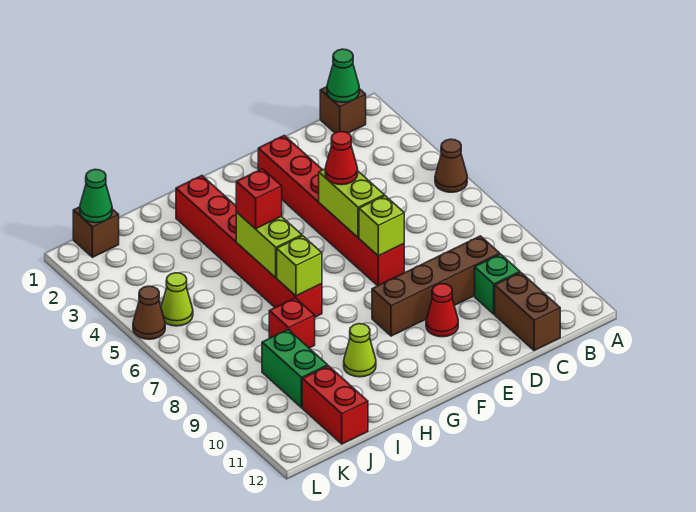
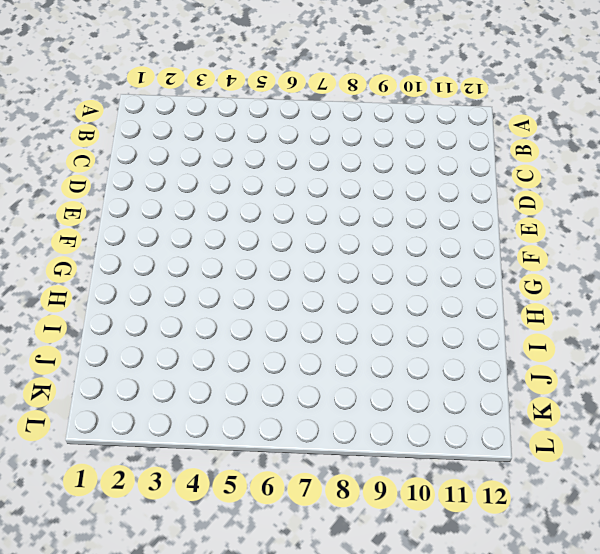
none -> brown 1x1 cone [435,139,467,192]
none -> brown 1x1 brick [320,87,366,133]
none -> brown 1x4 brick [372,236,500,336]

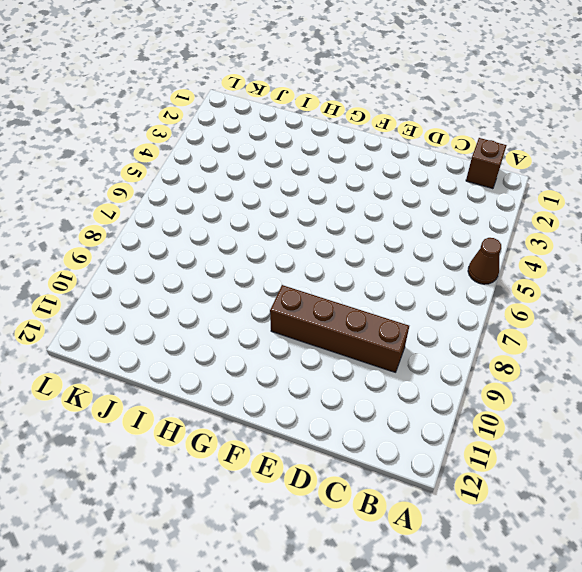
none -> green 1x1 brick [475,254,520,314]
none -> brown 1x2 brick [495,272,560,351]
none -> red 1x6 brick [258,135,404,286]

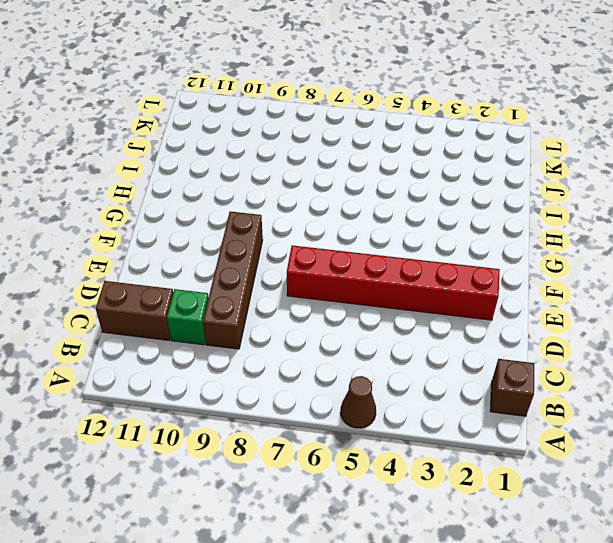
none -> red 1x1 cone [426,284,458,337]
none -> red 1x6 brick [176,176,322,317]
none -> lime 1x1 cone [344,324,376,377]

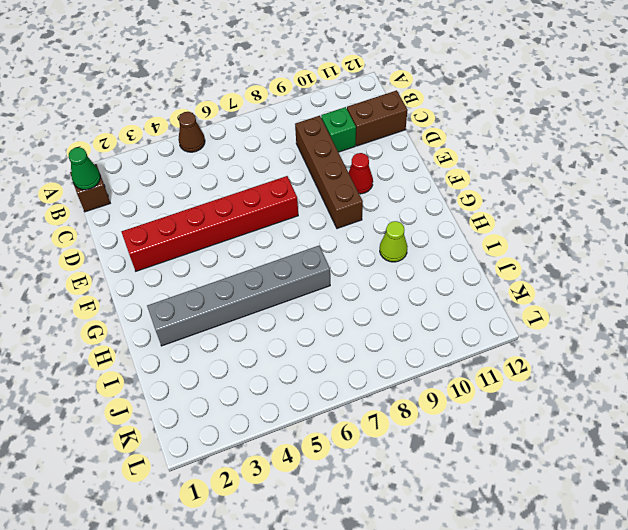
grey 1x6 brick [147,246,330,346] -> red 1x6 brick [176,176,322,317]
none -> red 1x1 brick [269,298,315,348]
none -> green 1x2 brick [262,330,328,408]
none -> red 1x2 brick [302,366,368,444]

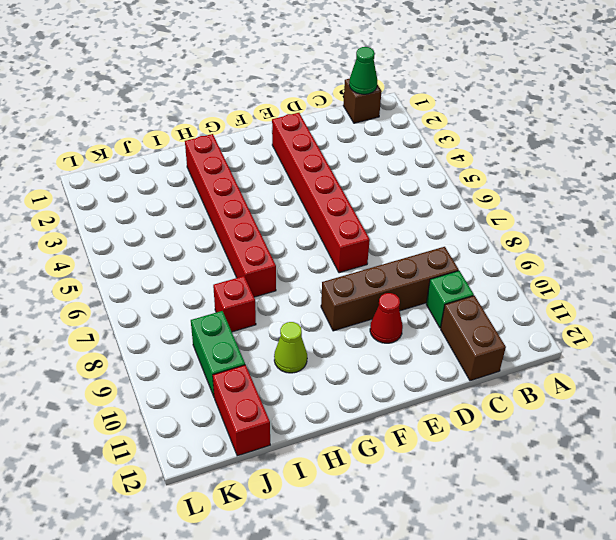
none -> brown 1x1 cone [435,139,467,192]
none -> brown 1x1 brick [73,207,119,257]
none -> lime 1x1 cone [161,273,193,326]

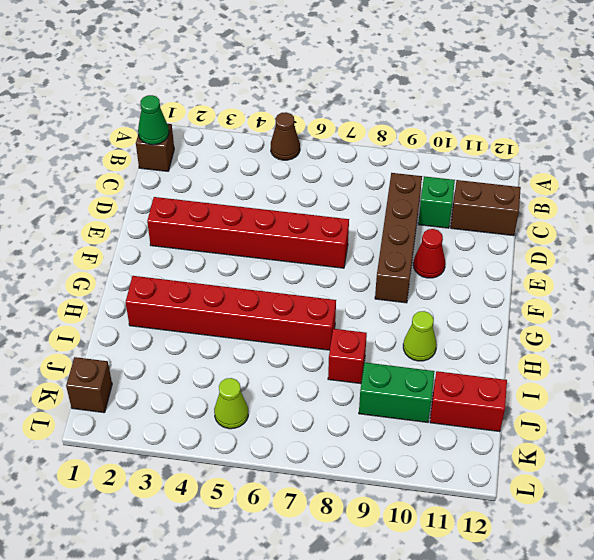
none -> brown 1x1 cone [133,286,165,339]
none -> lime 1x2 brick [319,169,384,238]
none -> lime 1x1 brick [359,196,404,256]

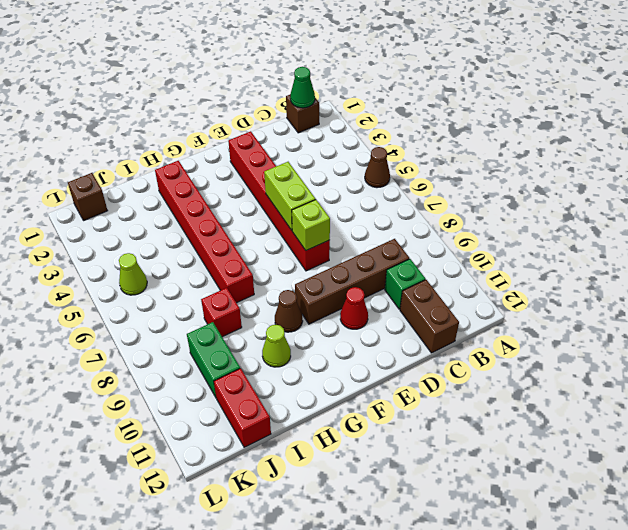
brown 1x1 cone [275,290,303,332] -> brown 1x1 cone moved to [133,286,165,339]
none -> lime 1x2 brick [236,212,302,278]
none -> lime 1x1 brick [277,236,322,296]
none -> green 1x1 cone [80,169,112,223]

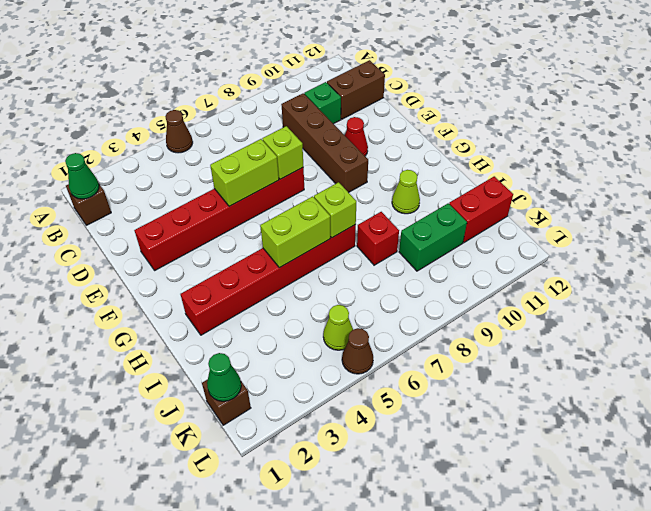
none -> red 1x1 cone [325,131,358,185]
none -> red 1x1 brick [236,169,282,229]

